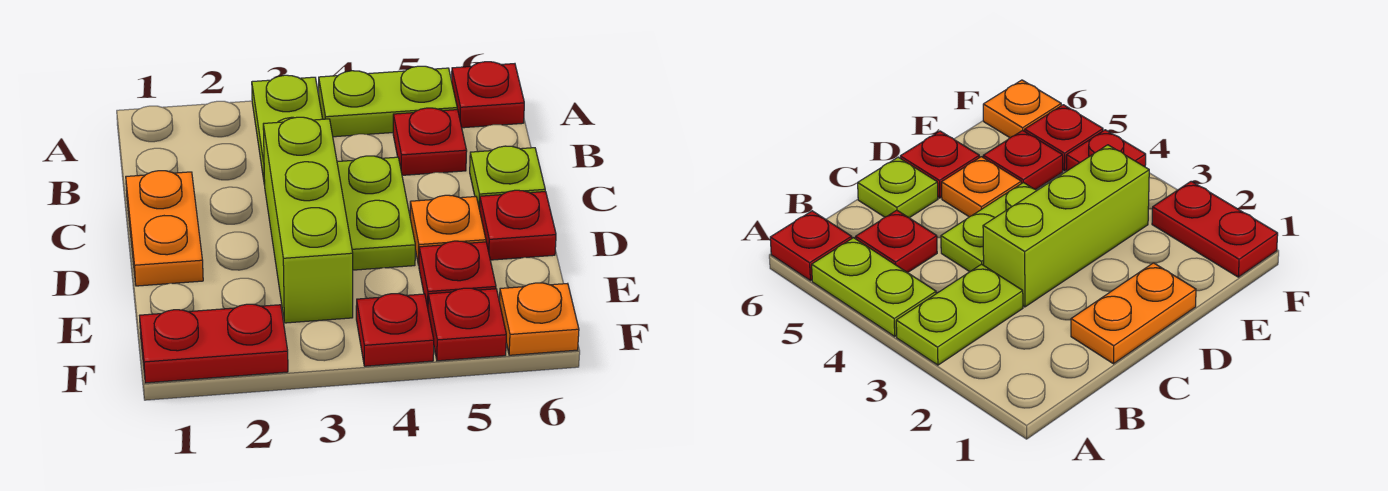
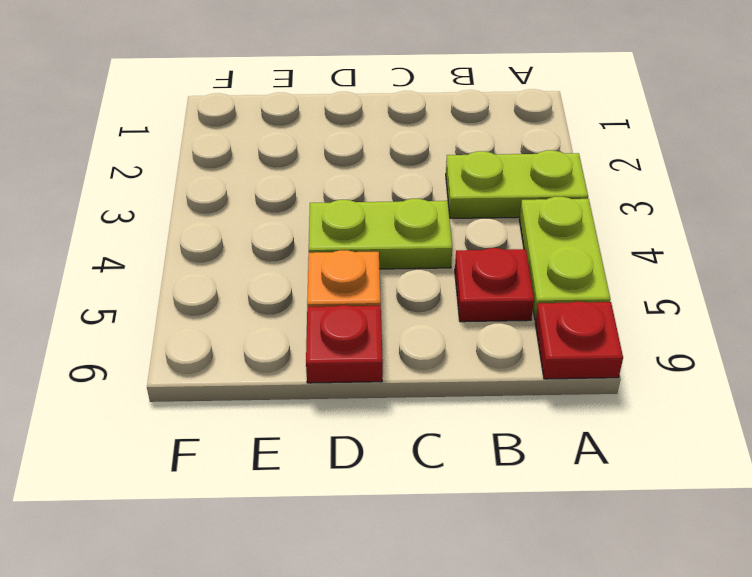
none -> orange 1x2 plate [126,171,203,286]
none -> lime 1x3 brick [263,117,353,323]
none -> lime 1x1 plate [470,146,545,208]

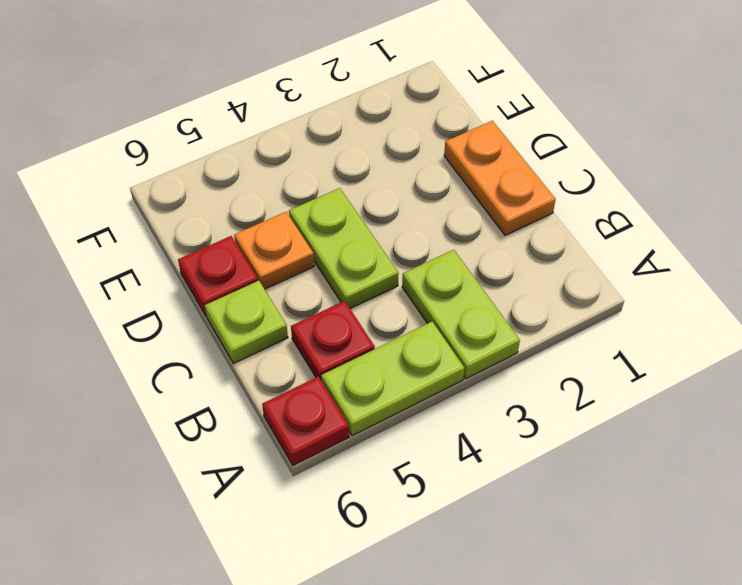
none -> lime 1x3 brick [263,117,353,323]
none -> red 1x1 plate [419,241,496,307]
none -> red 1x2 plate [139,304,288,383]

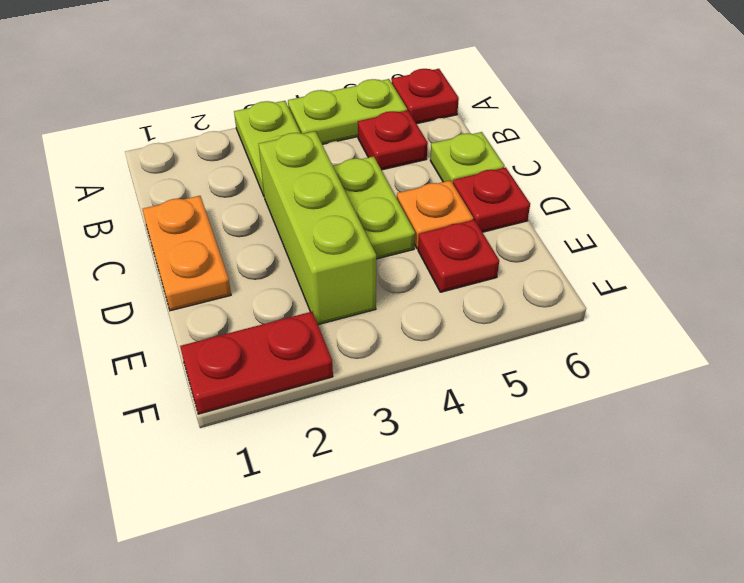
none -> red 1x1 plate [356,294,434,366]
none -> red 1x1 plate [428,288,506,361]
none -> orange 1x1 plate [499,283,579,355]

